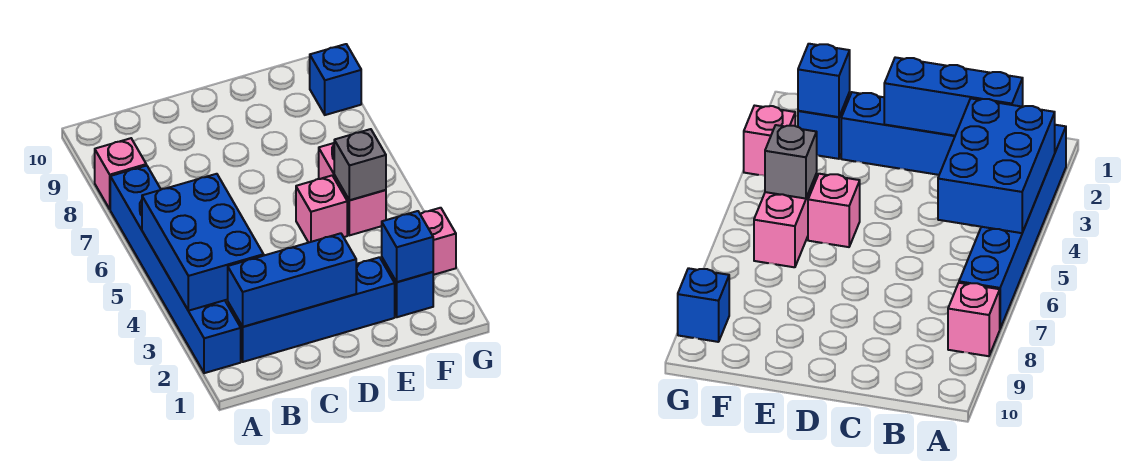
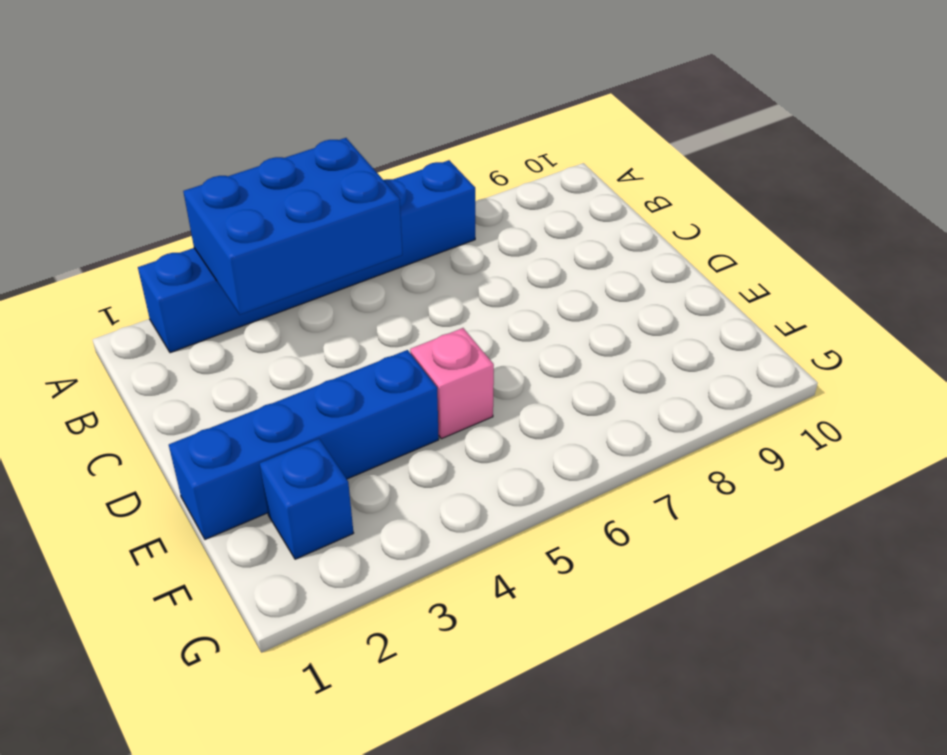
blue 1x4 brick [169,350,439,539] -> blue 1x4 brick turned to [228,257,395,362]
none -> pink 1x1 brick [95,138,146,209]
none -> pink 1x2 brick [319,143,386,235]
none -> pink 1x1 brick [420,208,456,275]

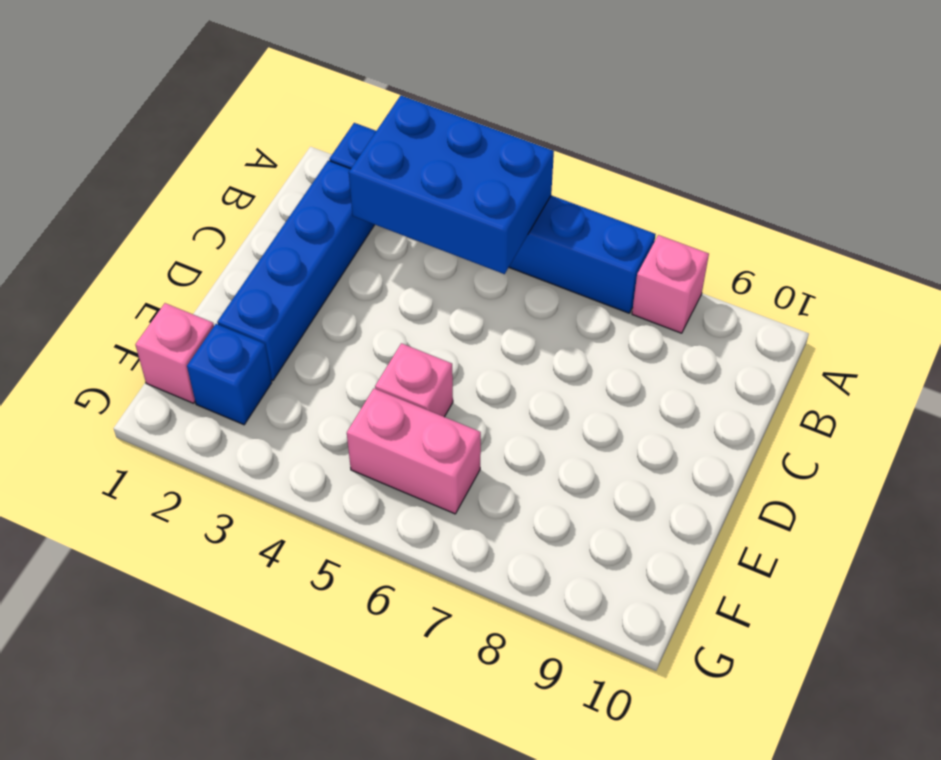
pink 1x1 brick [135,303,214,403] -> pink 1x1 brick moved to [420,208,456,275]
none -> blue 1x1 brick [310,44,361,115]
none -> blue 1x3 brick [228,233,356,327]
none -> blue 1x1 brick [382,211,433,282]

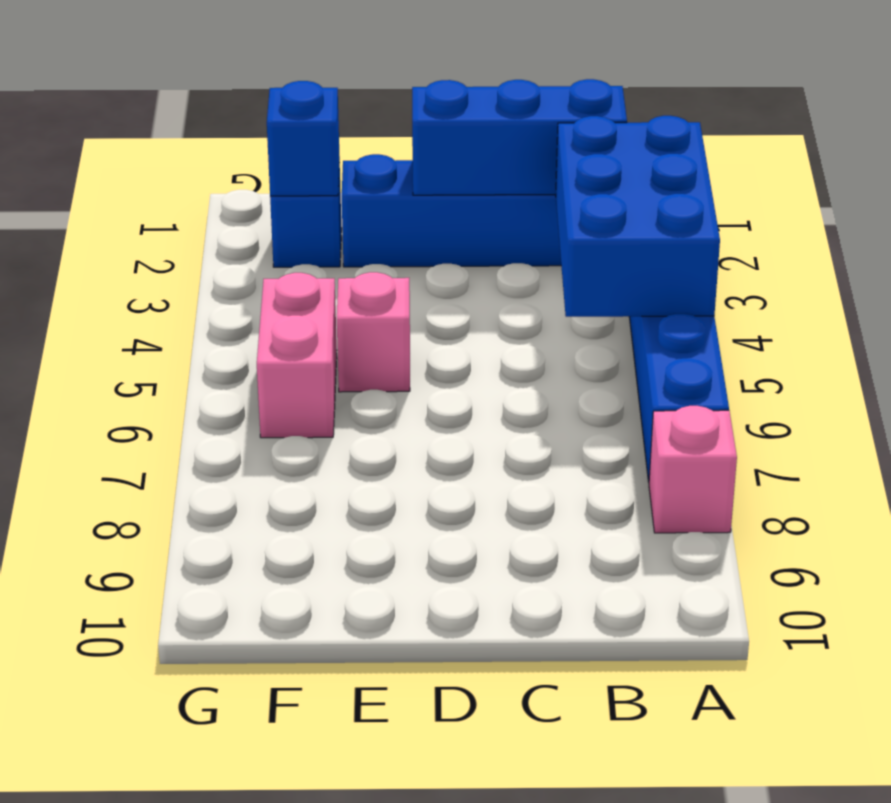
none -> pink 1x1 brick [420,208,456,275]
none -> blue 1x1 brick [310,44,361,115]
none -> grey 1x1 brick [334,129,386,200]

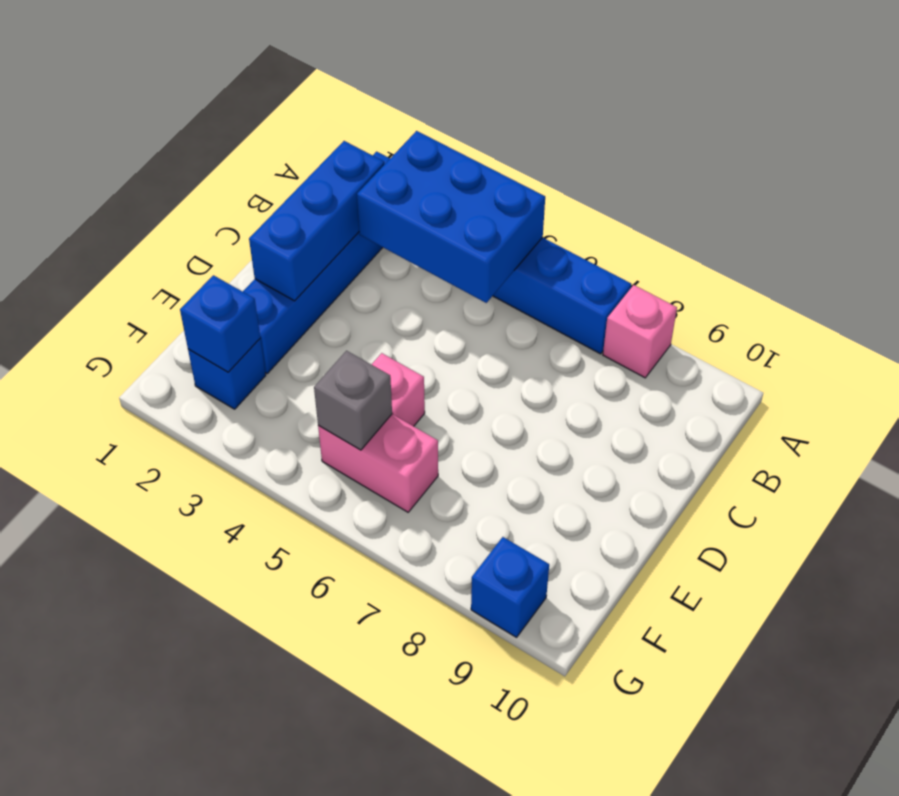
none -> pink 1x1 brick [420,208,456,275]

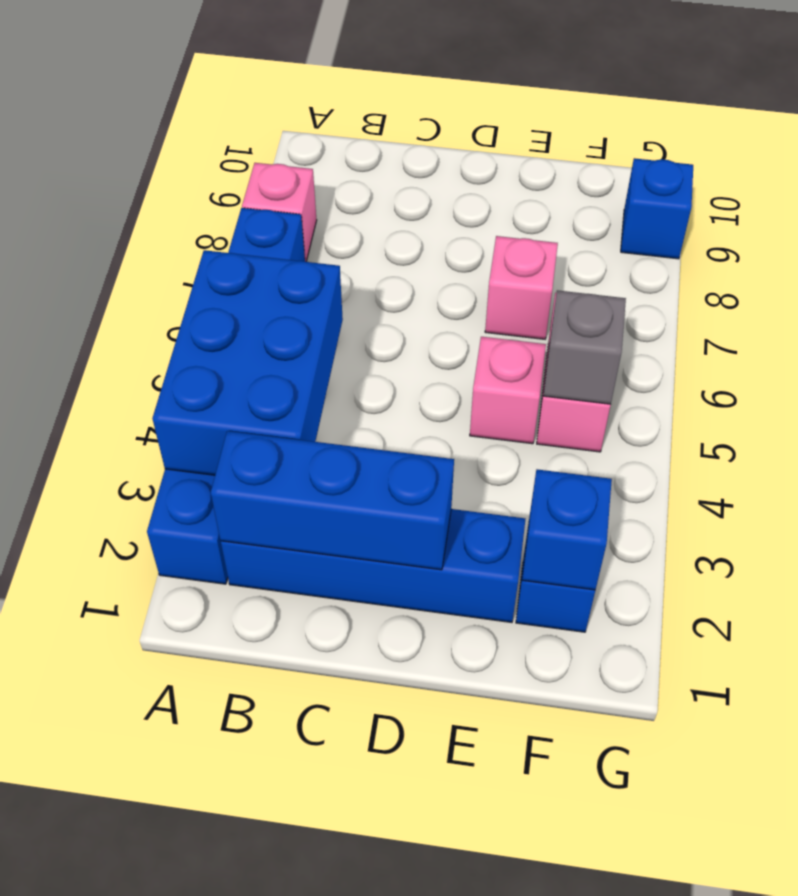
pink 1x1 brick [485,236,558,339] -> pink 1x1 brick moved to [420,208,456,275]

